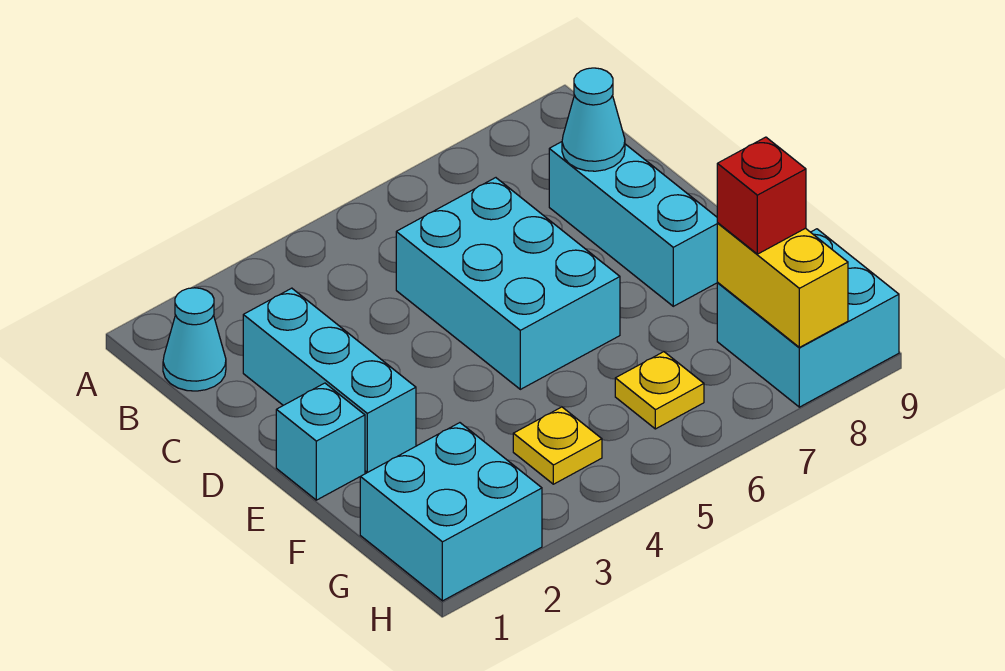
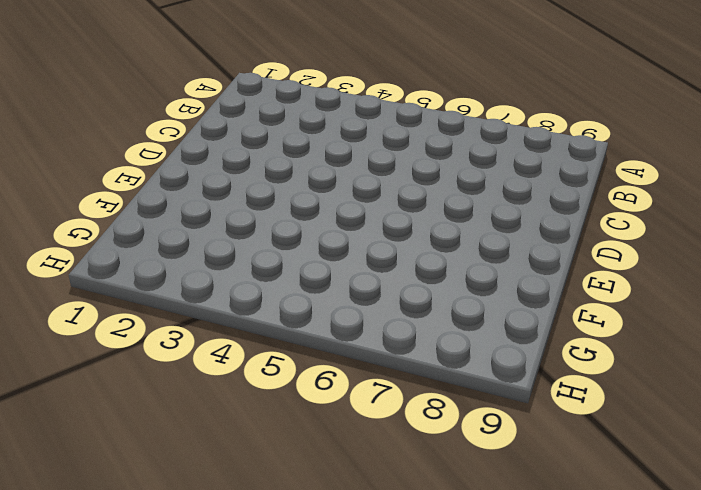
none -> cyan 1x1 cone [163,288,226,391]
none -> cyan 1x3 brick [243,288,416,472]
none -> cyan 2x3 brick [396,178,620,389]

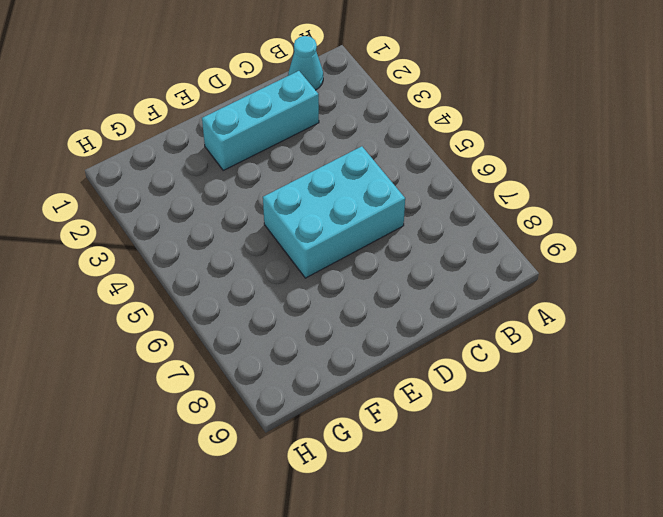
none -> cyan 1x3 brick [549,142,718,306]
none -> cyan 1x1 brick [276,383,365,500]
none -> cyan 2x2 brick [360,423,542,601]

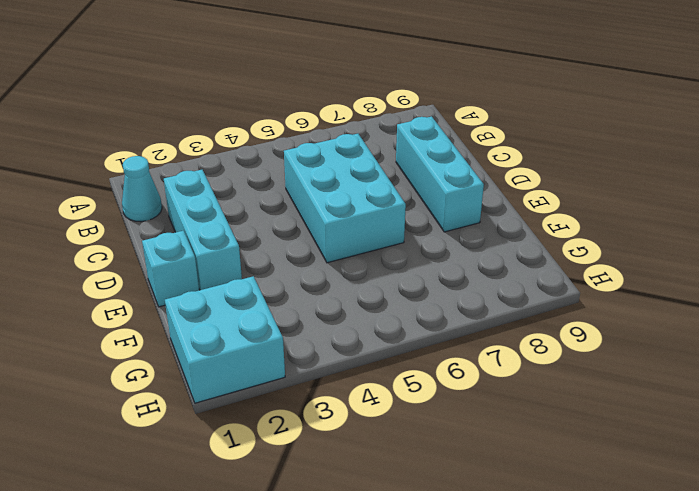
none -> yellow 1x1 plate [513,407,602,484]
none -> yellow 1x1 plate [615,352,704,429]
none -> cyan 2x2 brick [717,229,899,407]

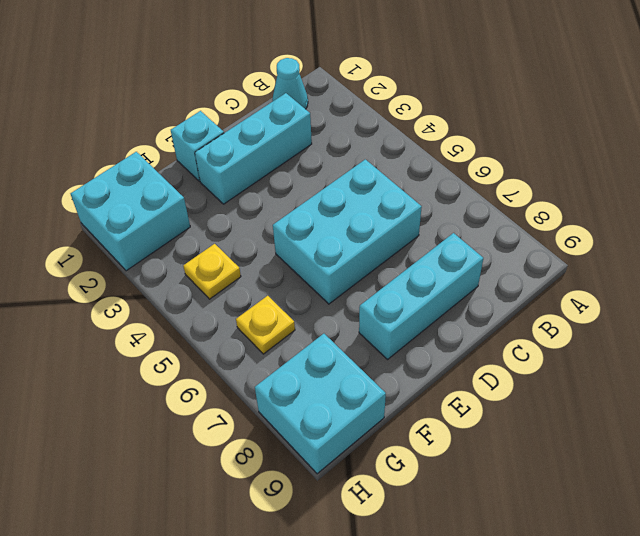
none -> cyan 1x1 cone [562,68,625,171]
none -> yellow 1x2 brick [717,223,848,347]
none -> red 1x1 brick [717,137,806,254]

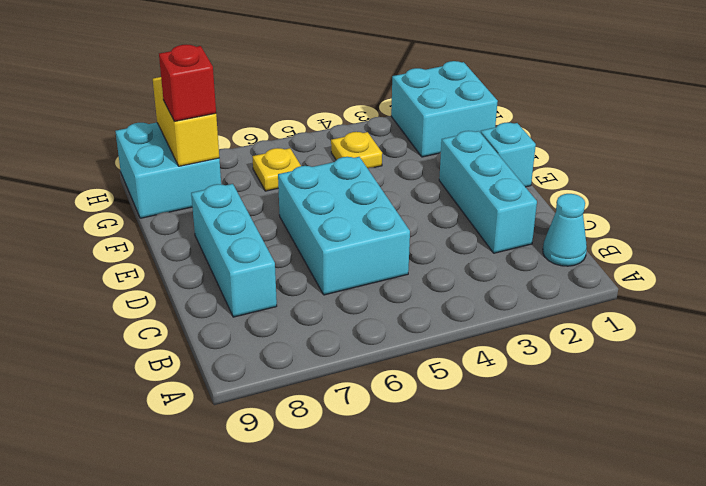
none -> cyan 1x1 cone [562,68,625,171]

